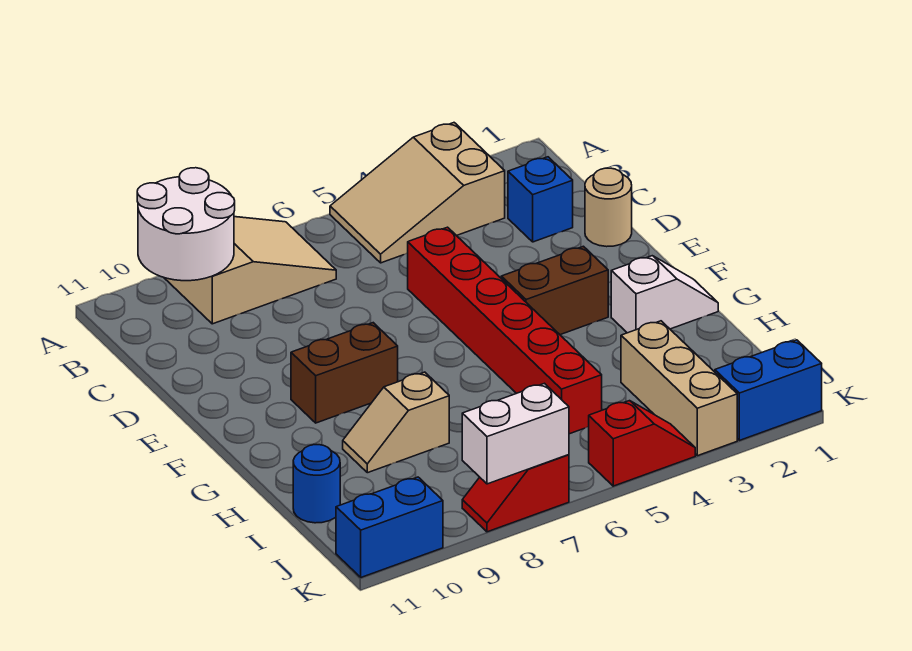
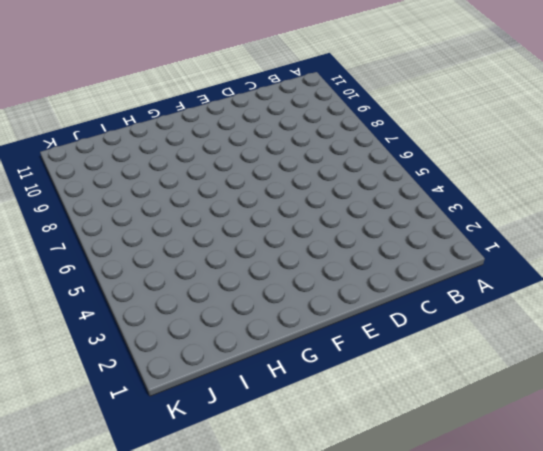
none -> tan 2x3 slope [330,123,505,263]
none -> tan 2x3 slope [165,217,336,324]
none -> blue 1x1 brick [508,157,573,242]

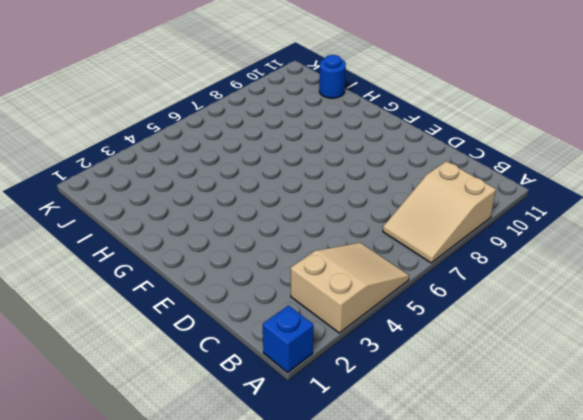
blue 1x1 brick [263,305,313,372] -> blue 1x1 brick moved to [508,157,573,242]
none -> tan 1x1 round brick [585,168,632,247]
none -> red 1x6 brick [408,227,602,434]
none -> brown 1x2 brick [501,246,608,335]

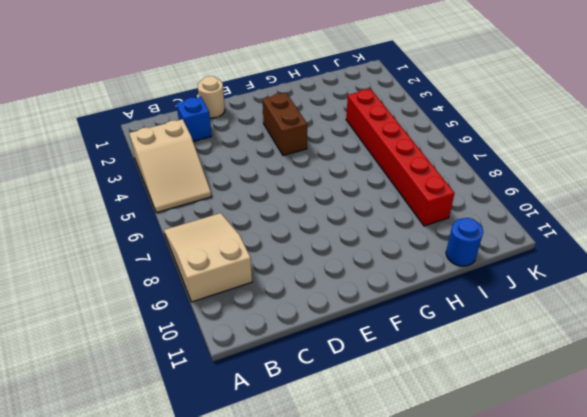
red 1x6 brick [346,89,455,226] -> red 1x6 brick turned to [408,227,602,434]
none -> brown 1x2 brick [291,323,398,423]
none -> white 1x2 slope [611,256,718,333]
none -> tan 1x2 slope [343,372,449,473]

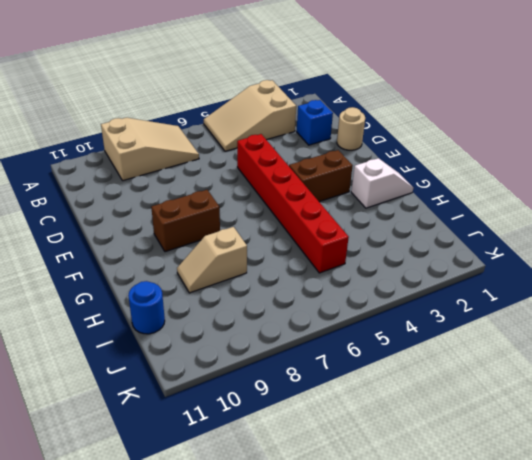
none -> tan 1x3 brick [621,321,737,456]
none -> blue 1x2 brick [715,340,822,440]
none -> red 1x2 slope [589,401,695,486]

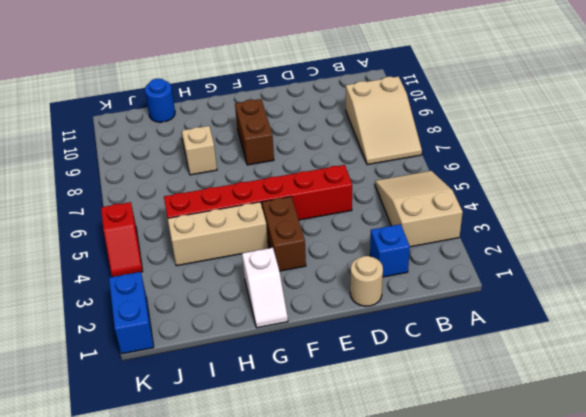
tan 1x3 brick [168,202,268,266] -> tan 1x3 brick moved to [621,321,737,456]
none -> red 1x2 slope [462,455,569,532]
none -> blue 1x2 brick [336,477,443,577]
none -> white 2x2 round brick [137,168,235,281]

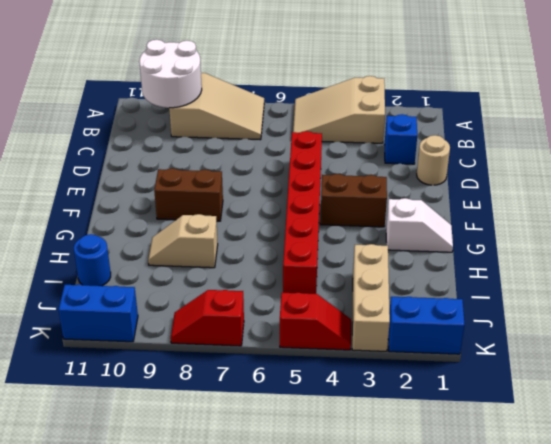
none -> white 1x2 brick [462,383,569,484]

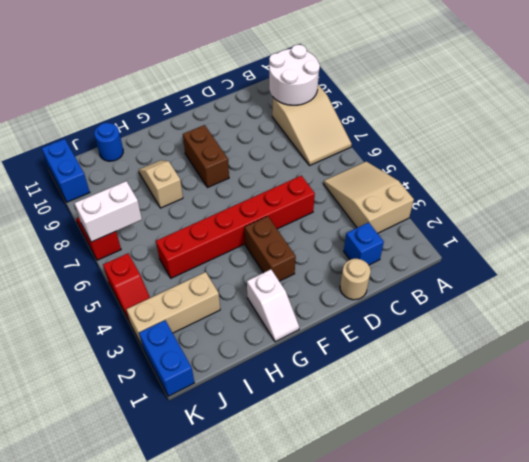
white 1x2 brick [74,181,142,242] -> white 1x2 brick turned to [462,383,569,484]

